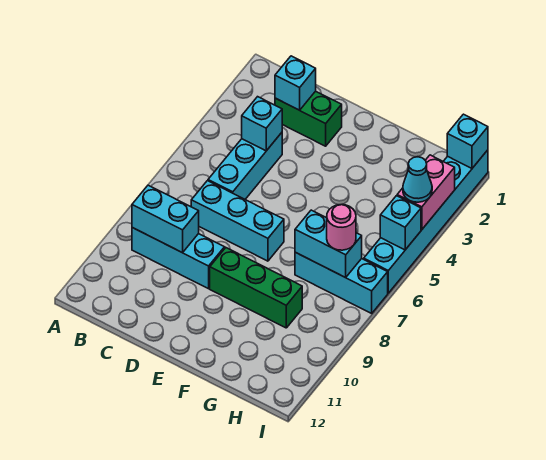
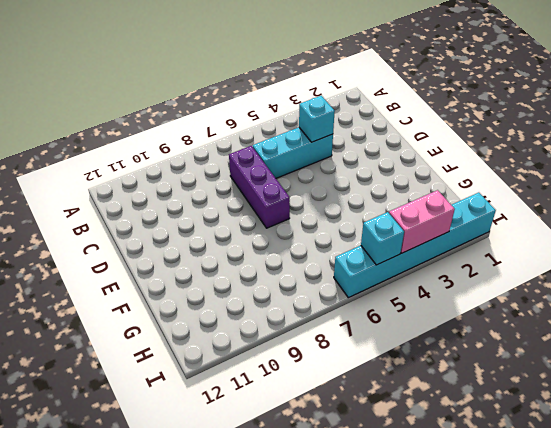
purple 1x3 brick [229,146,290,228] -> cyan 1x3 brick [191,181,284,261]
none -> cyan 1x3 brick [132,228,225,289]
none -> green 1x2 brick [275,91,342,146]
none -> green 1x3 brick [210,248,302,328]

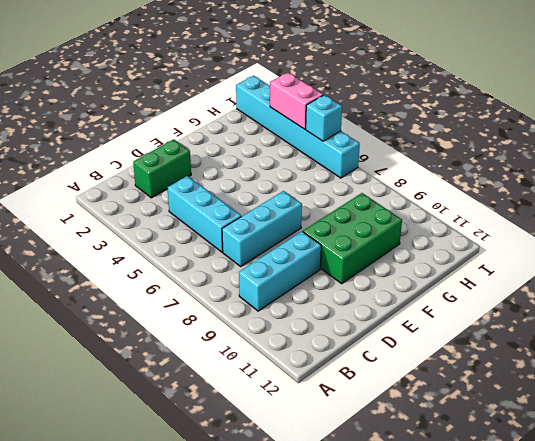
green 2x3 brick [303,193,402,284] -> green 1x3 brick [210,248,302,328]
none -> cyan 1x3 brick [295,252,388,313]
none -> cyan 1x2 brick [132,185,199,253]
none -> cyan 1x1 brick [275,56,316,110]

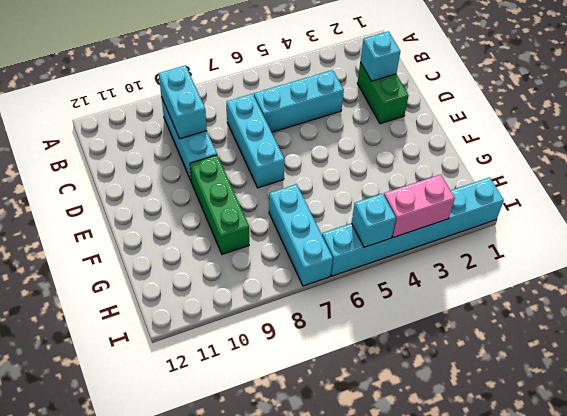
none -> cyan 1x1 brick [242,97,282,151]
none -> cyan 1x2 brick [295,210,362,278]
none -> cyan 1x1 brick [447,114,488,168]

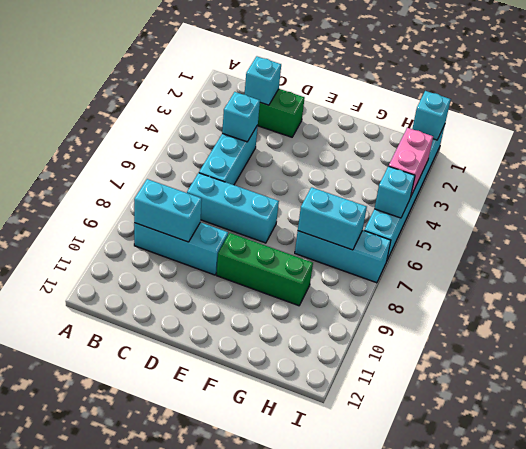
none -> pink 1x1 round brick [327,205,356,250]
none -> cyan 1x1 cone [403,157,432,202]

